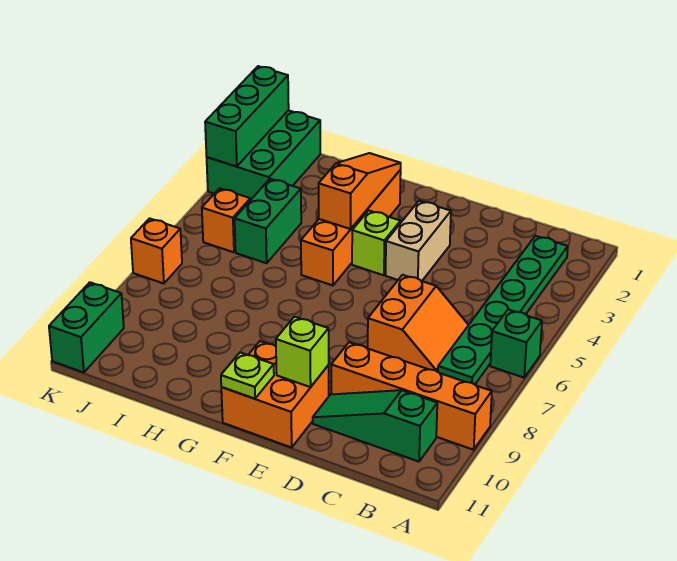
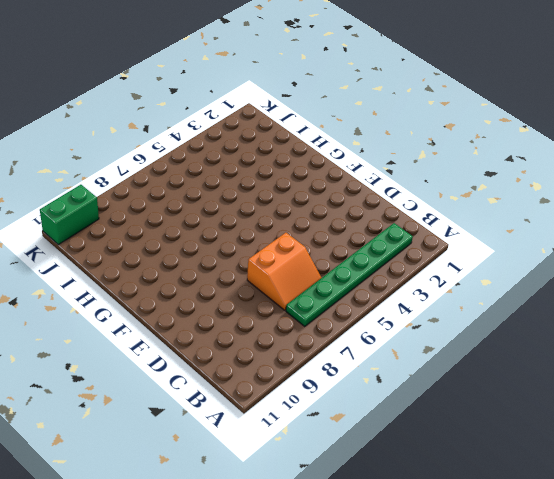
none -> green 1x1 brick [490,309,542,378]
none -> orange 1x4 brick [331,342,492,450]
none -> green 1x3 slope [313,390,437,462]

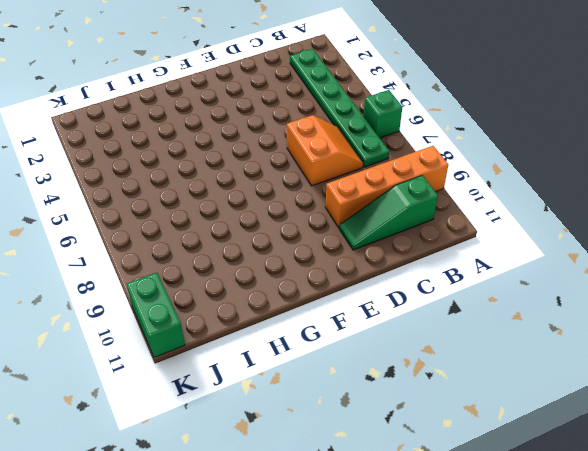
none -> tan 1x2 brick [386,201,451,281]
none -> orange 2x2 brick [221,341,329,447]
none -> lime 1x1 brick [352,211,401,275]

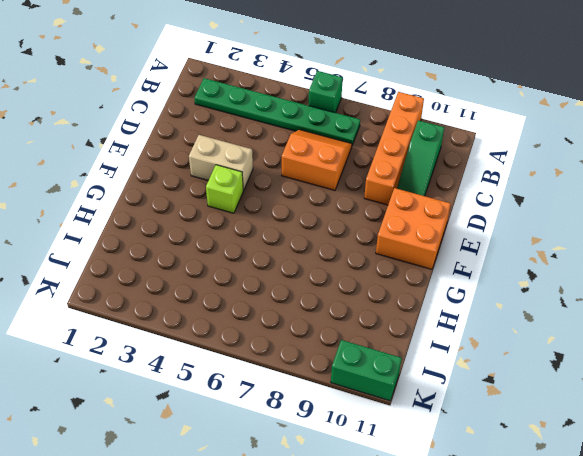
none -> orange 1x4 brick [301,170,401,285]
none -> green 1x2 brick [235,179,301,263]
none -> green 2x3 brick [207,110,320,200]

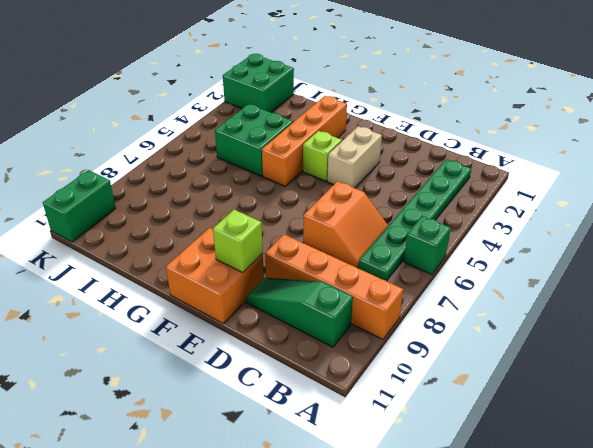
green 2x2 brick [215,104,293,176] -> green 1x2 brick [235,179,301,263]
green 2x2 brick [223,54,294,112] -> green 2x3 brick [207,110,320,200]
none -> orange 1x1 brick [202,188,250,252]
none -> orange 1x1 brick [131,218,182,284]
none -> lime 1x1 plate [221,352,274,399]

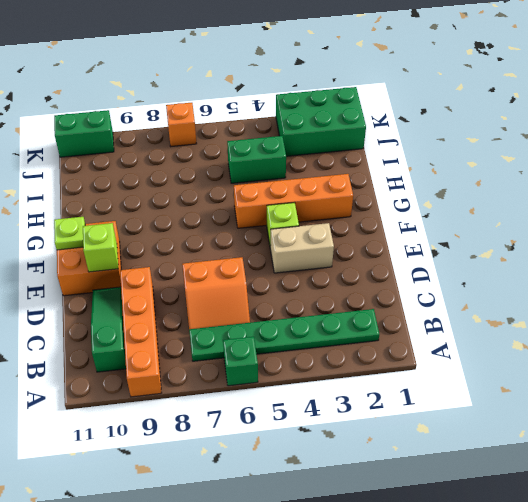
none -> orange 1x1 brick [202,188,250,252]
none -> orange 1x3 slope [319,153,401,229]
none -> green 1x3 brick [205,66,289,167]

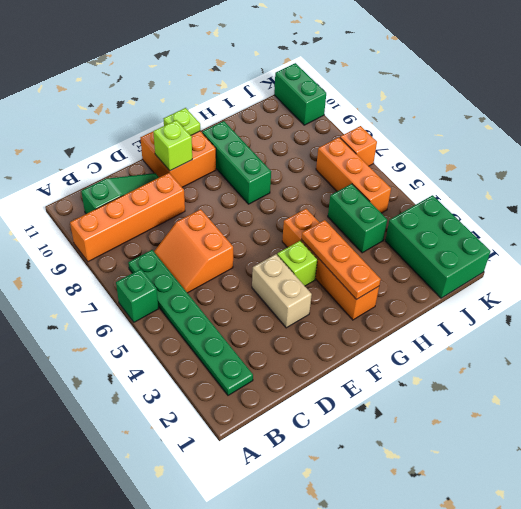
orange 1x3 plate [301,220,381,300] -> orange 1x3 slope [319,153,401,229]
green 1x3 brick [202,121,271,204] -> green 1x3 brick moved to [205,66,289,167]
orange 1x3 brick [316,137,391,213] -> orange 1x1 brick [202,188,250,252]

